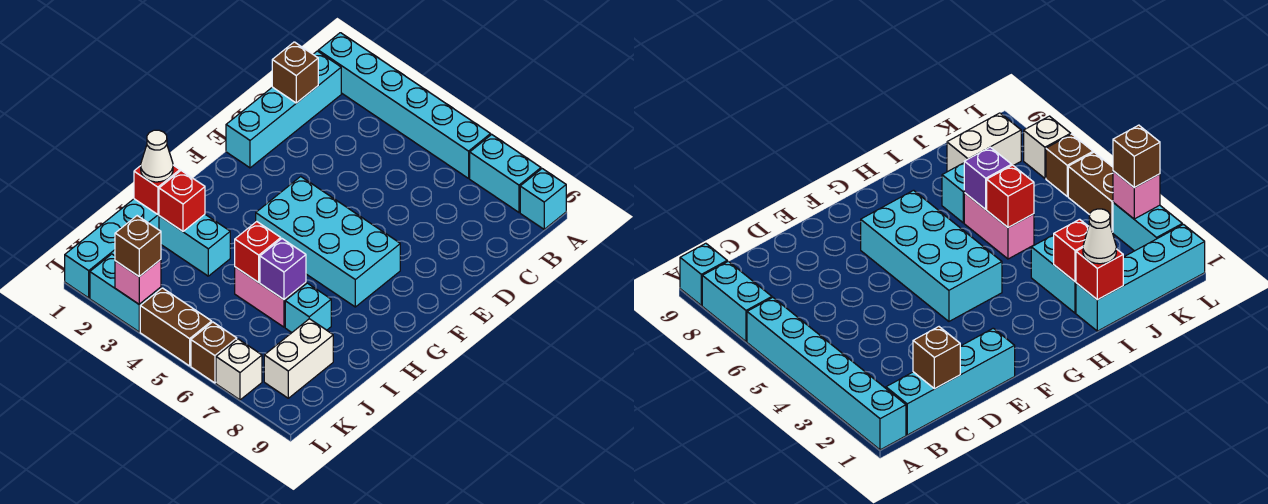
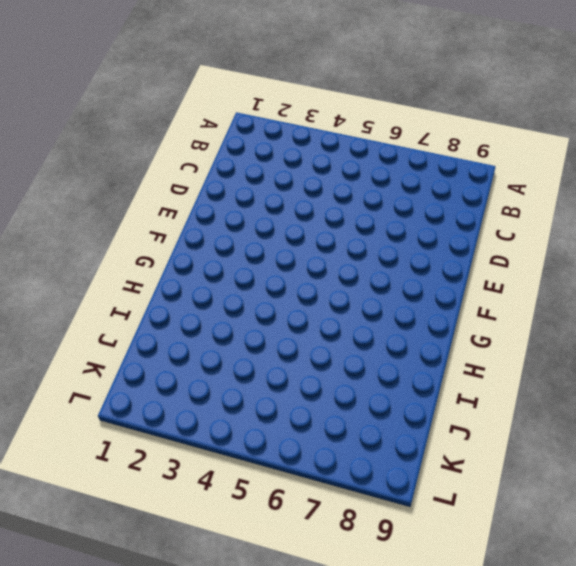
none -> cyan 1x6 brick [318,33,491,178]
none -> cyan 1x2 brick [470,135,541,212]
none -> cyan 1x1 brick [520,169,566,229]

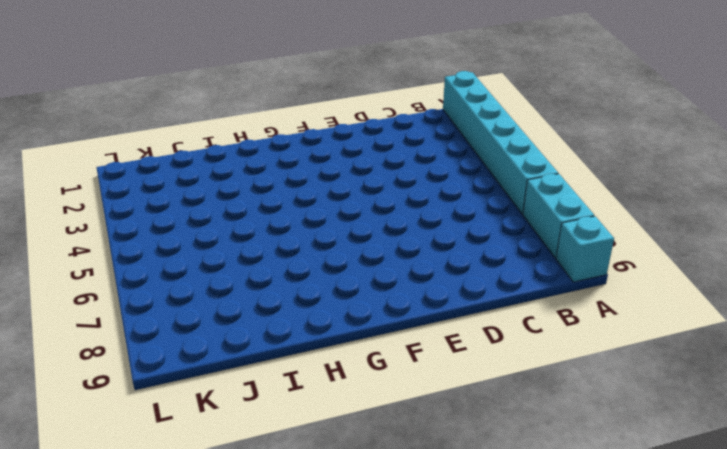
none -> cyan 1x4 brick [226,51,341,168]
none -> cyan 2x4 brick [256,176,400,307]
none -> cyan 1x4 brick [65,199,159,298]

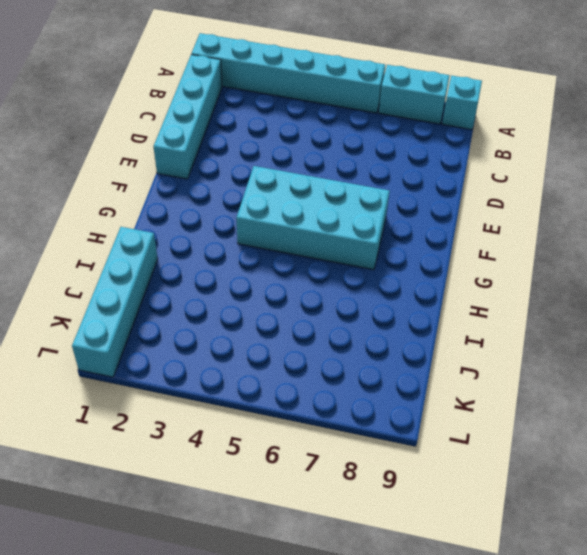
none -> cyan 1x2 brick [159,214,230,276]
none -> pink 1x2 brick [235,267,306,327]
none -> cyan 1x1 brick [285,283,331,332]

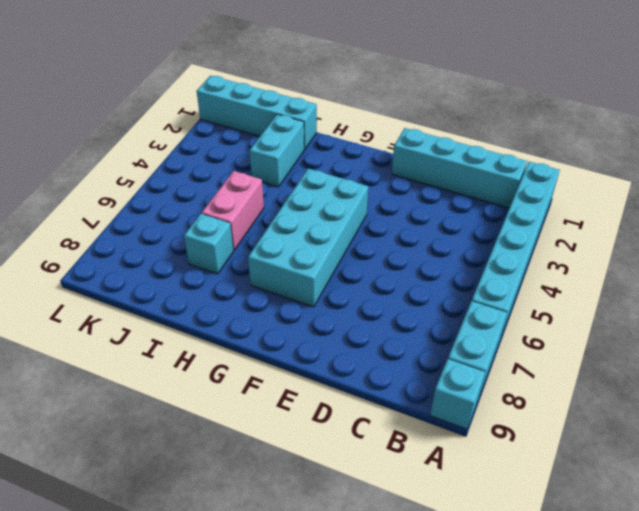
none -> white 1x2 brick [264,319,333,398]
none -> cyan 1x2 brick [90,254,161,332]
none -> brown 1x2 brick [140,288,212,366]

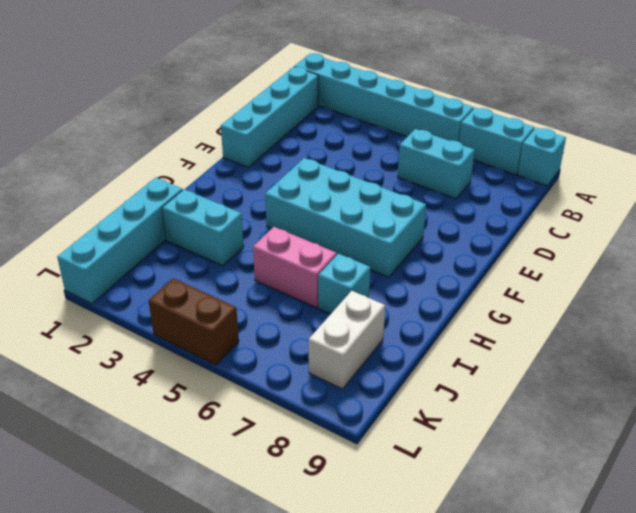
cyan 1x2 brick [398,129,475,199] -> cyan 1x2 brick moved to [90,254,161,332]
none -> brown 1x1 brick [191,322,237,383]
none -> white 1x1 brick [216,339,262,400]
none -> brown 1x1 brick [272,42,318,103]

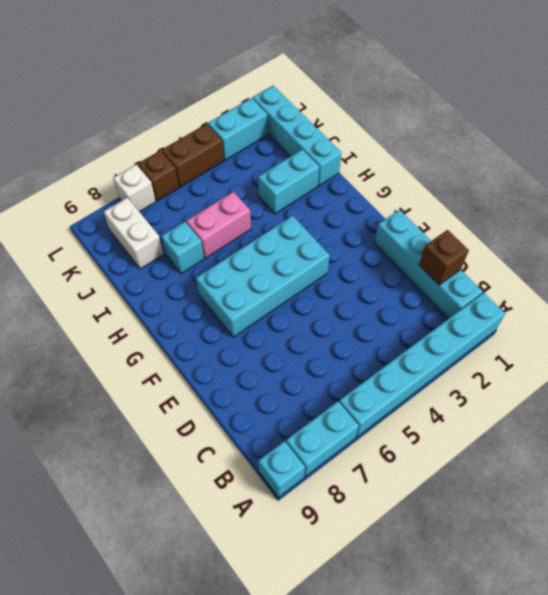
none -> red 1x1 brick [134,165,180,214]
none -> red 1x1 brick [159,171,205,231]
none -> red 1x1 brick [235,222,281,282]

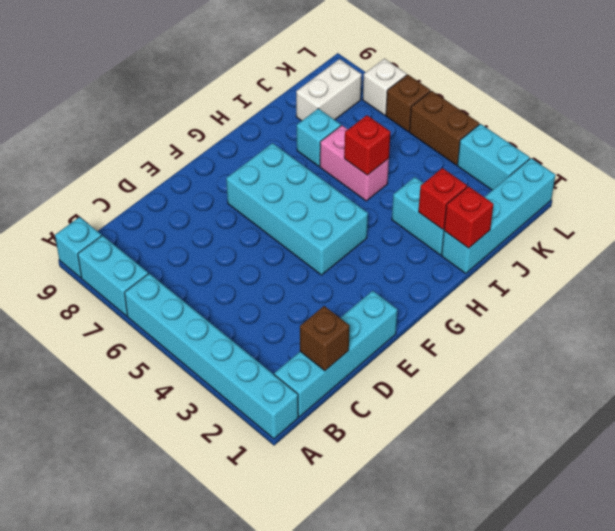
none -> purple 1x1 brick [260,239,306,299]
none -> pink 1x1 brick [115,260,161,304]
none -> white 1x1 cone [141,130,173,182]

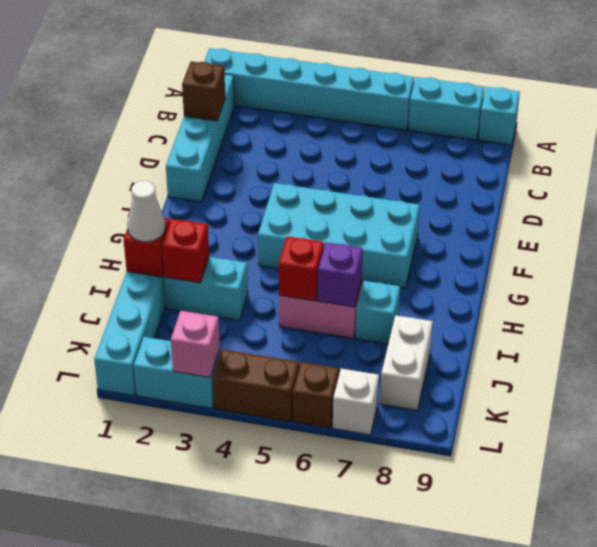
none -> brown 1x1 brick [115,216,161,276]

